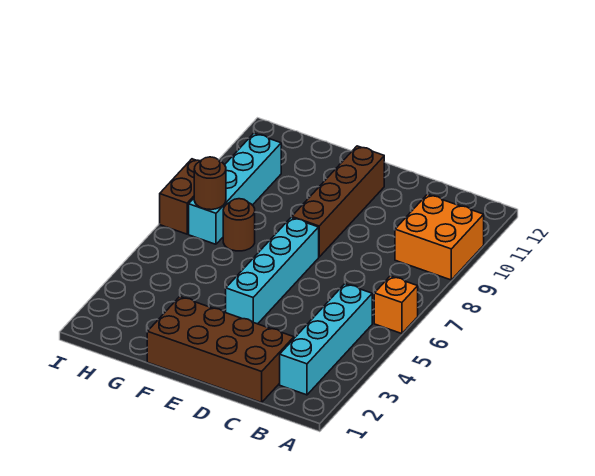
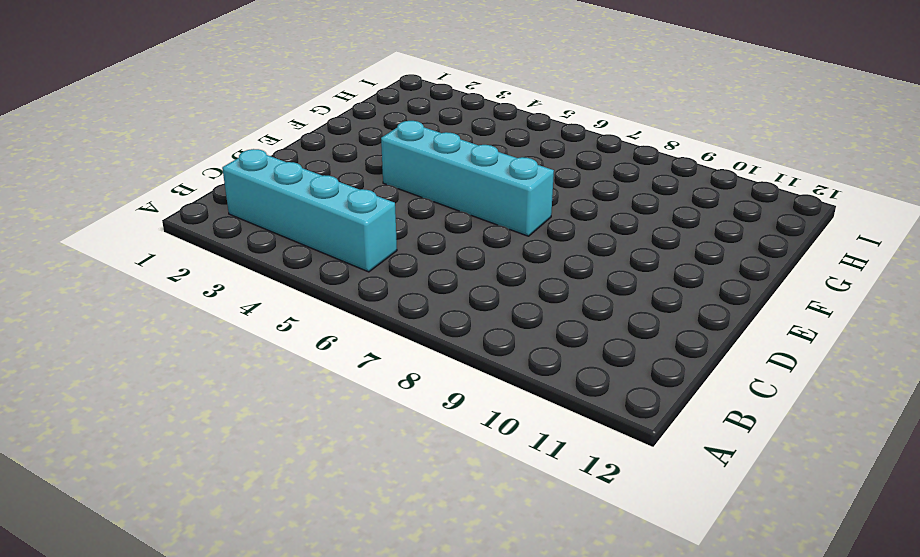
none -> orange 1x1 brick [374,276,418,334]
none -> orange 2x2 brick [395,194,484,280]

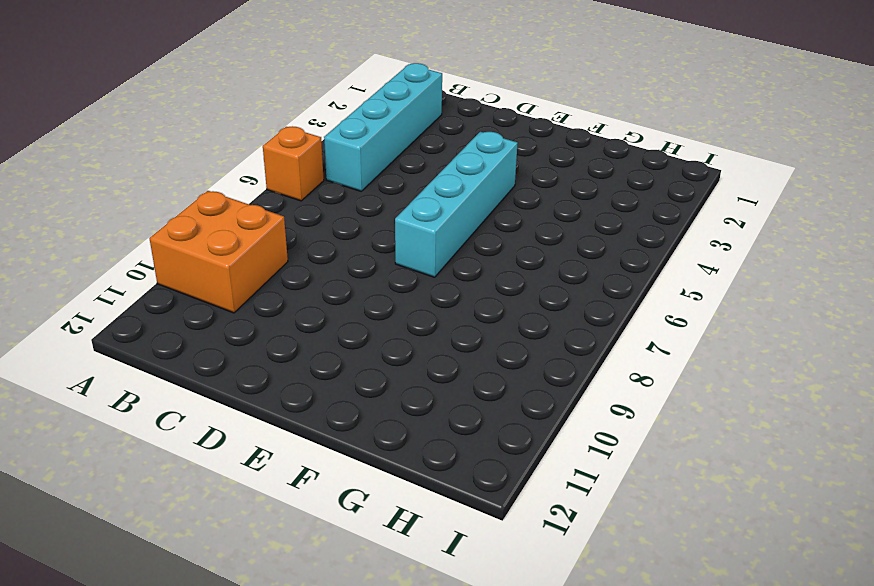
none -> brown 2x4 brick [147,297,294,403]
none -> brown 1x4 brick [292,146,384,257]

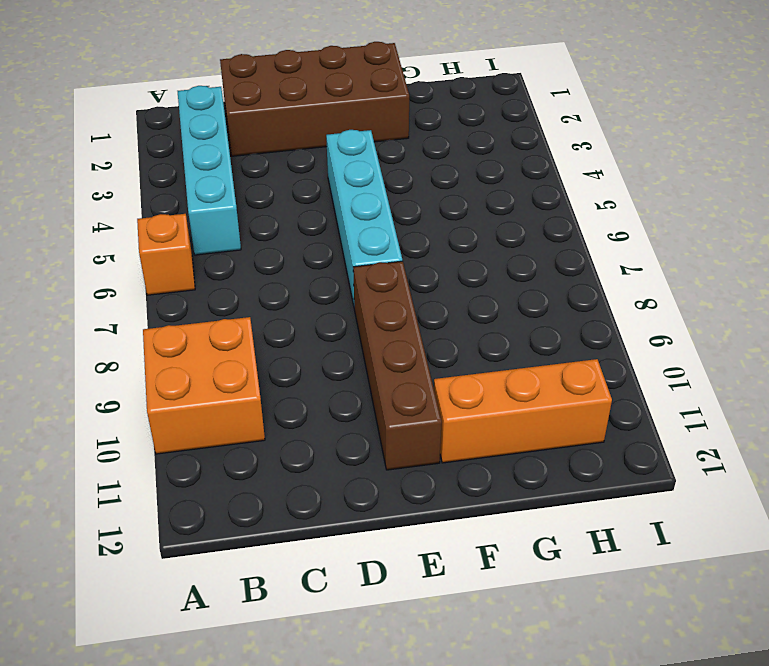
orange 1x3 brick [434,359,612,463] -> none
none -> brown 1x1 round brick [223,199,255,251]
none -> cyan 1x4 brick [189,133,281,244]

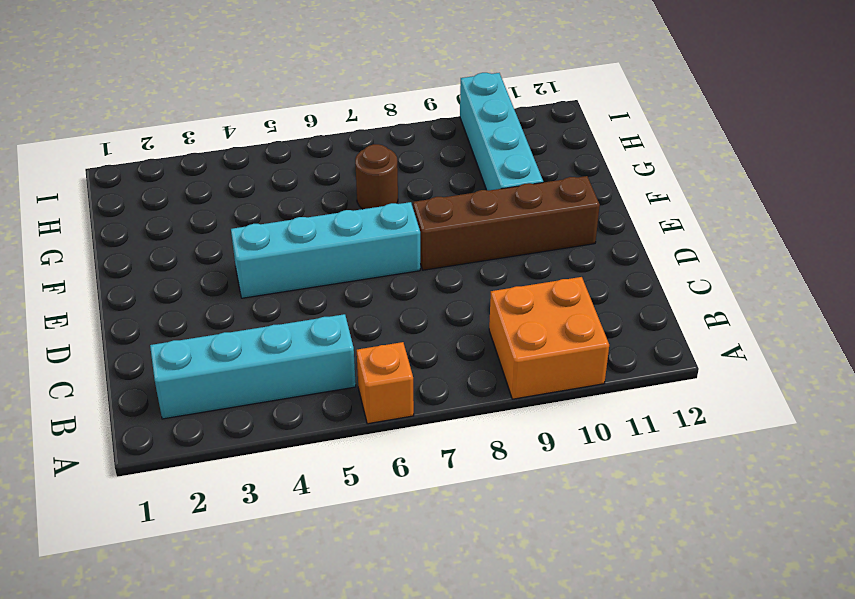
cyan 1x4 brick [460,73,543,191] -> cyan 1x4 brick turned to [189,133,281,244]
none -> brown 2x4 brick [147,297,294,403]
none -> brown 1x2 brick [160,159,199,234]

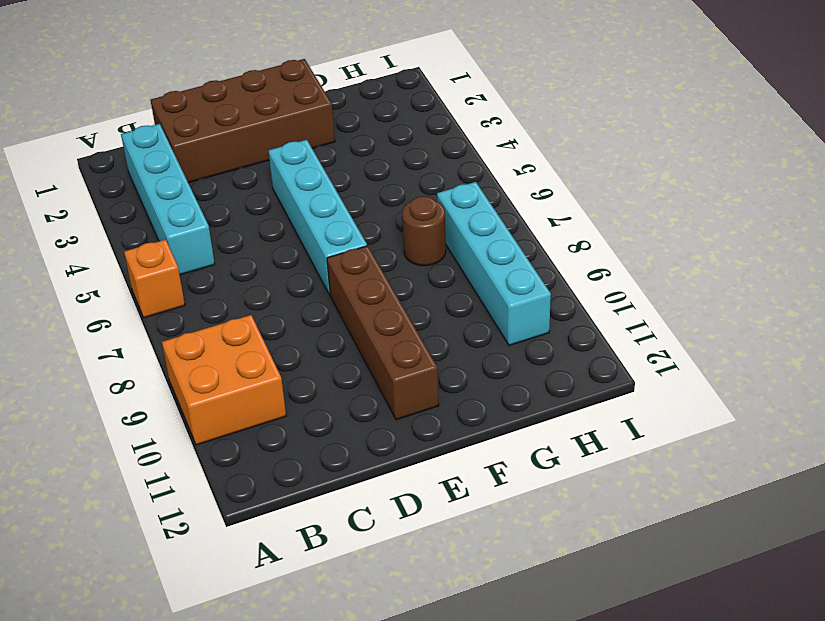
none -> brown 1x2 brick [160,159,199,234]
none -> brown 1x1 round brick [194,157,226,210]

